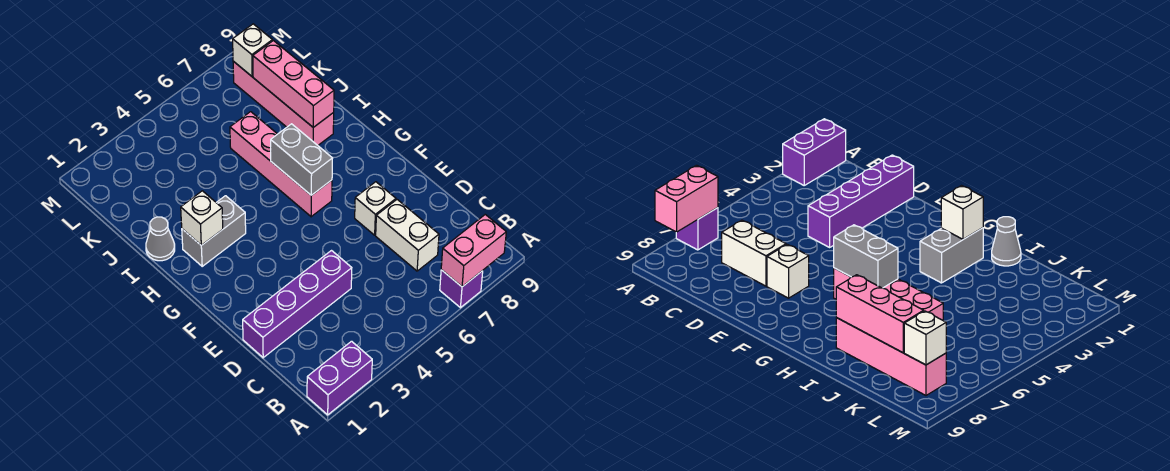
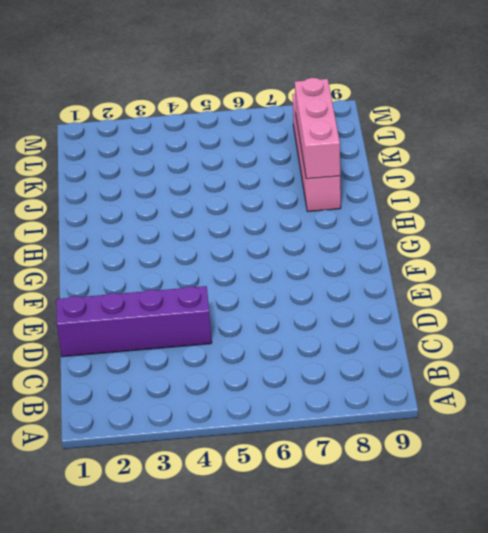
none -> purple 1x2 brick [307,341,372,415]
none -> purple 1x1 brick [440,270,483,308]
none -> white 1x2 brick [376,200,439,271]

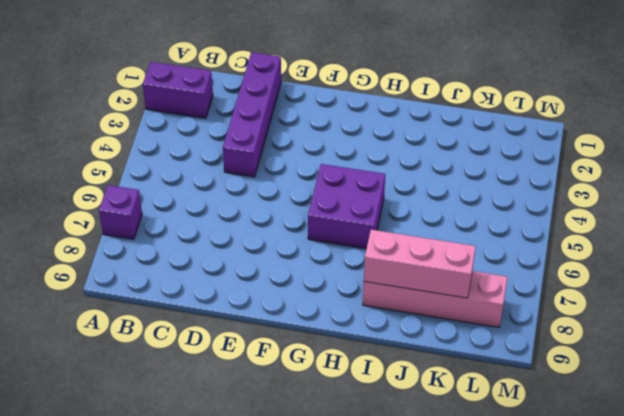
purple 1x2 brick [143,62,213,118] -> purple 1x2 brick turned to [307,341,372,415]
purple 2x2 brick [308,164,385,249] -> pink 1x4 brick [230,112,332,217]
none -> white 1x2 brick [376,200,439,271]
none -> white 1x1 brick [355,182,396,235]
none -> grey 1x2 brick [182,196,246,266]

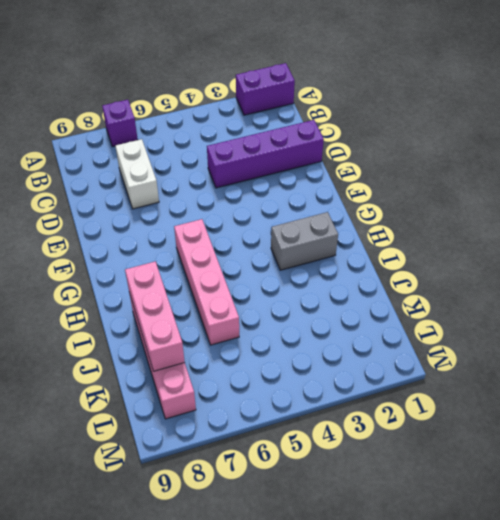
none -> white 1x1 brick [355,182,396,235]
none -> grey 1x1 cone [146,217,175,261]
none -> pink 1x2 brick [441,215,506,287]

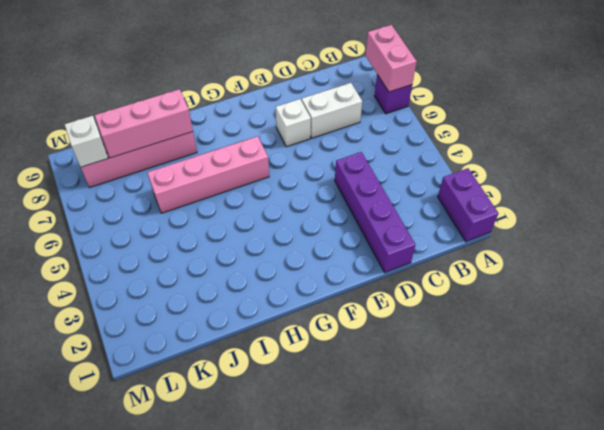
none -> grey 1x2 brick [182,196,246,266]
none -> grey 1x1 cone [146,217,175,261]
none -> grey 1x2 brick [271,124,333,195]

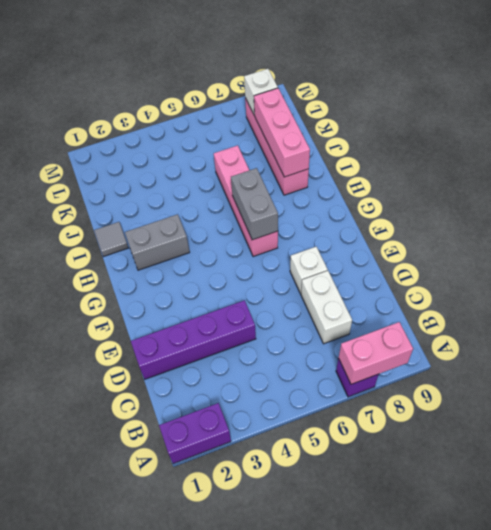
grey 1x1 tile [94,222,128,257] -> grey 1x1 cone [146,217,175,261]
none -> white 1x1 brick [181,191,223,245]

